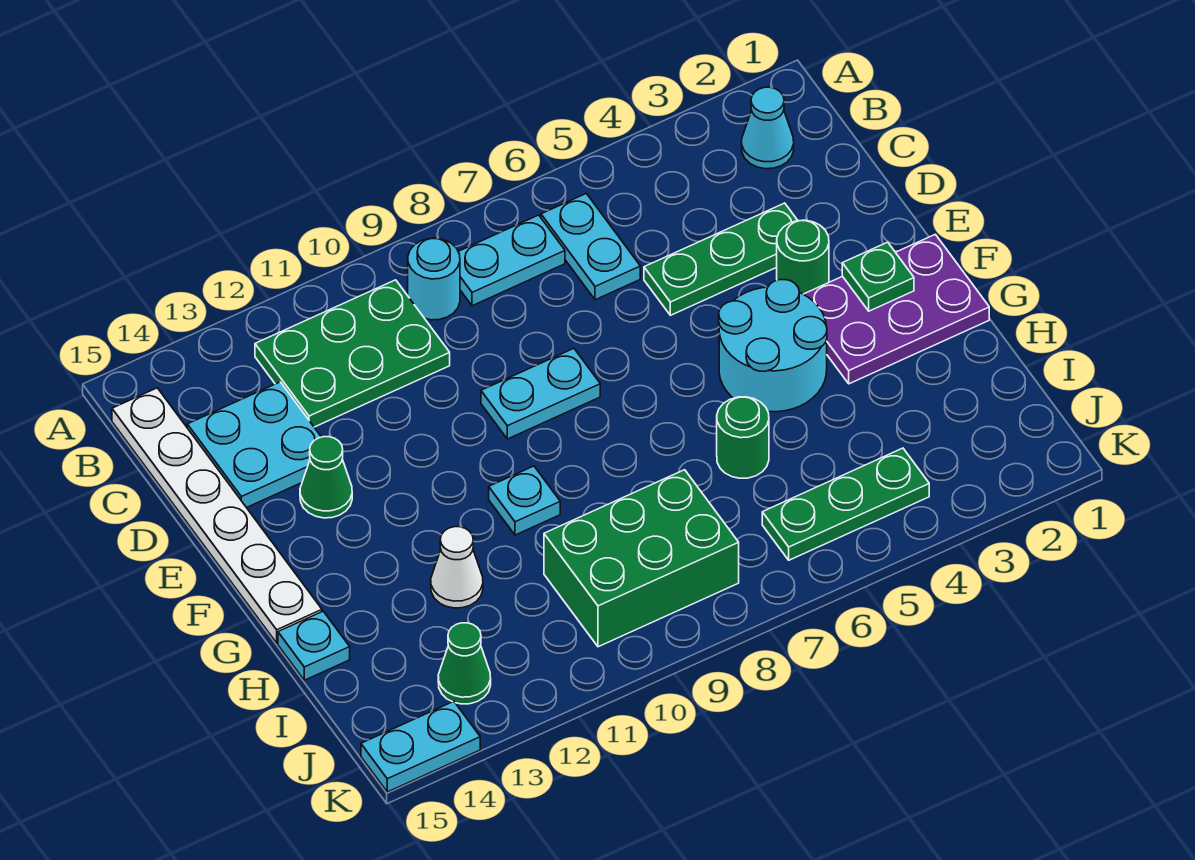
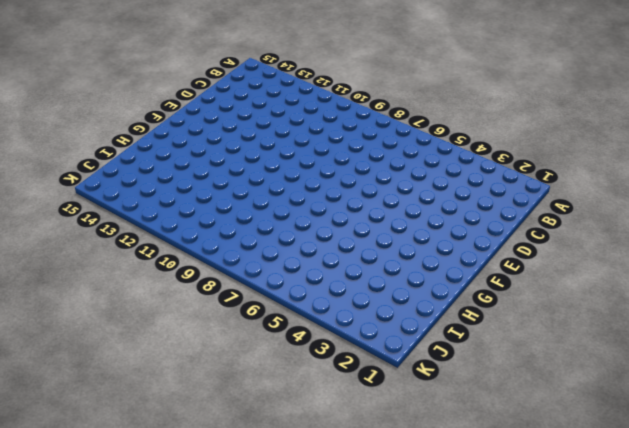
none -> cyan 1x1 cone [742,87,794,169]
none -> cyan 1x2 plate [541,194,640,300]
none -> cyan 1x2 plate [458,215,565,306]

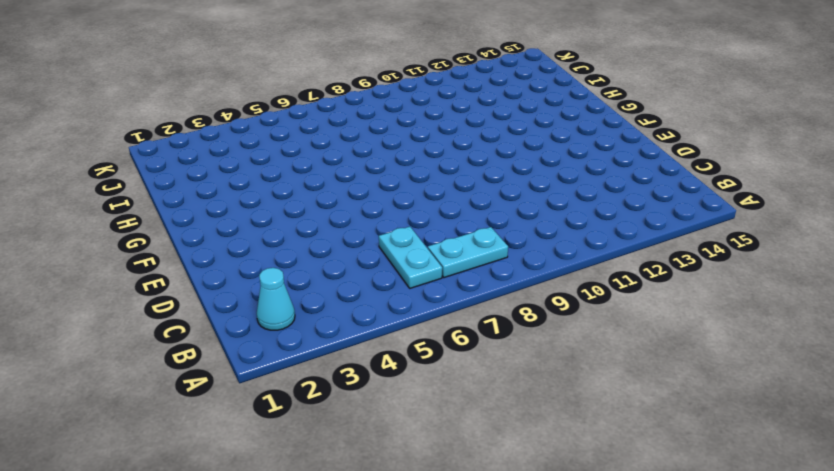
none -> cyan 1x1 round brick [408,238,460,320]
none -> green 2x3 plate [255,280,450,427]
none -> white 1x6 plate [112,388,322,643]

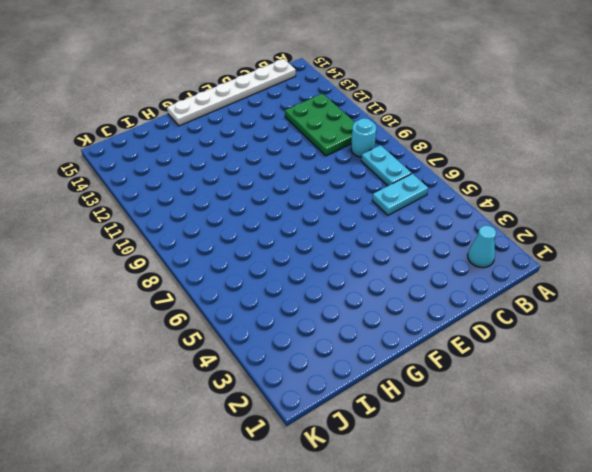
none -> cyan 2x2 plate [187,382,321,508]
none -> green 1x3 plate [644,203,798,315]
none -> green 1x1 round brick [777,220,829,294]

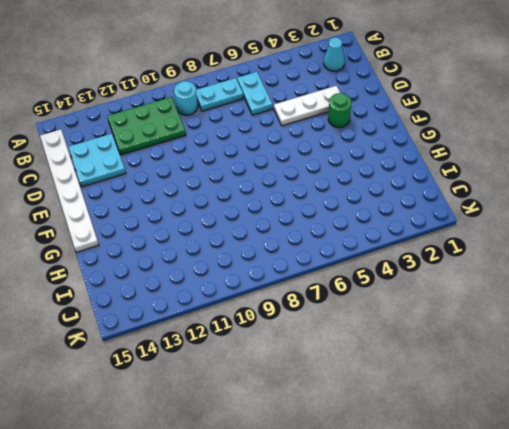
white 1x3 plate [274,86,340,126] -> green 1x3 plate [644,203,798,315]
none -> cyan 1x2 plate [481,349,600,439]
none -> green 1x1 cone [300,437,352,518]
none -> purple 2x3 plate [803,234,989,384]

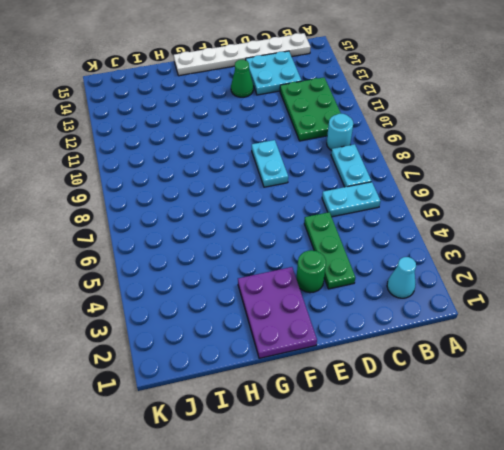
none -> cyan 2x2 round brick [719,280,827,412]
none -> cyan 1x1 plate [489,466,560,535]
none -> green 1x1 round brick [717,397,769,478]

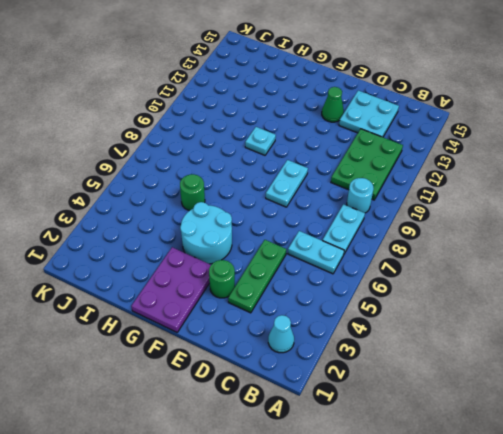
none -> white 1x6 plate [112,388,322,643]
none -> white 1x1 cone [431,527,483,608]
none -> cyan 1x1 plate [278,611,350,680]

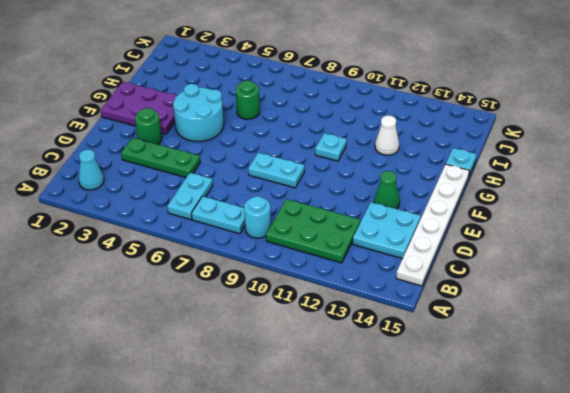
none -> green 2x3 brick [544,470,739,647]
none -> green 1x3 plate [762,448,929,560]
none -> green 1x1 cone [438,623,491,704]

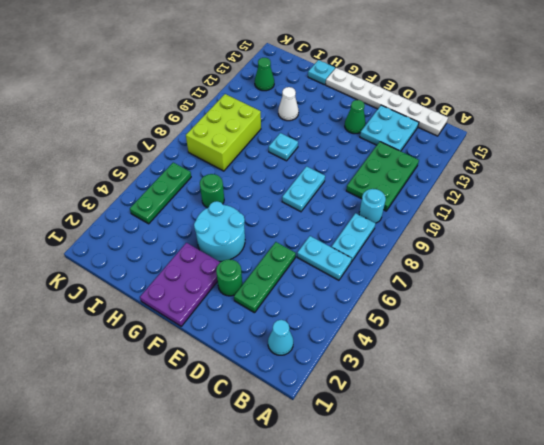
lime 2x3 brick [186,94,261,171] -> green 2x3 brick [544,470,739,647]
none -> cyan 1x2 plate [361,701,480,792]
none -> green 1x1 plate [842,242,914,311]

